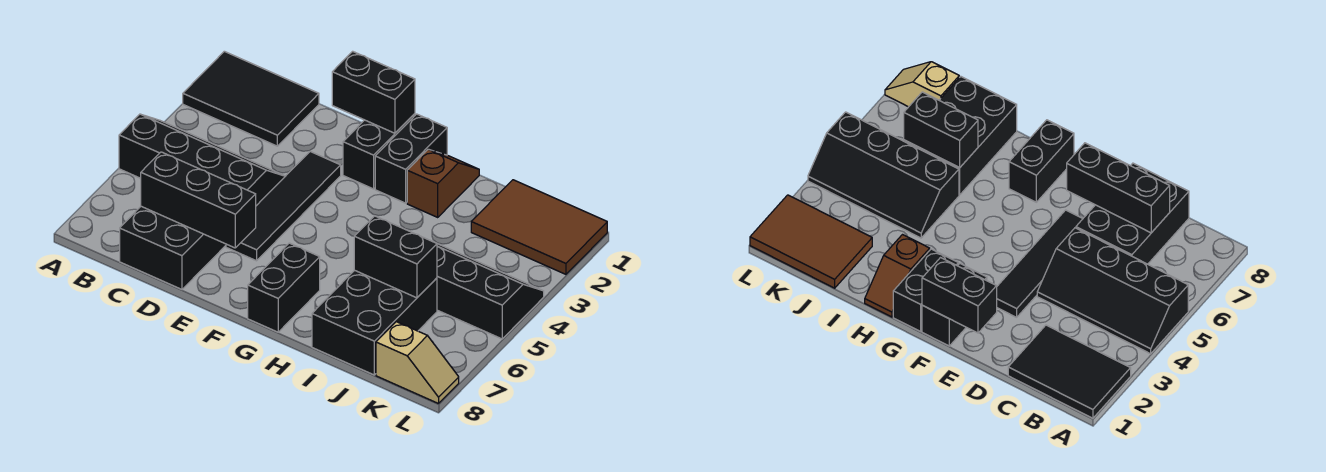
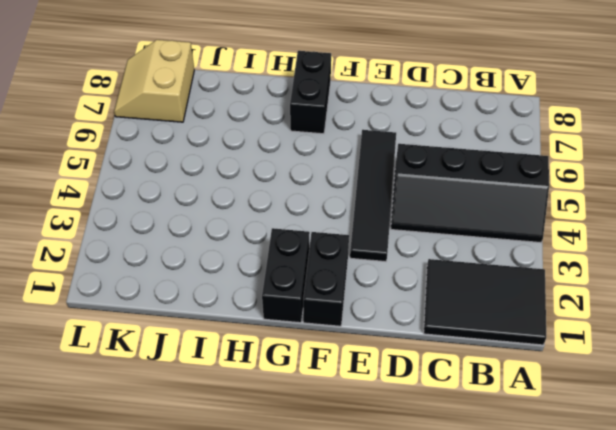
tan 2x2 slope [114,40,194,122] -> tan 1x2 slope [376,322,459,404]
none -> black 2x3 brick [120,206,226,289]
none -> brown 1x2 slope [407,149,479,217]
none -> black 2x4 slope [437,244,544,339]

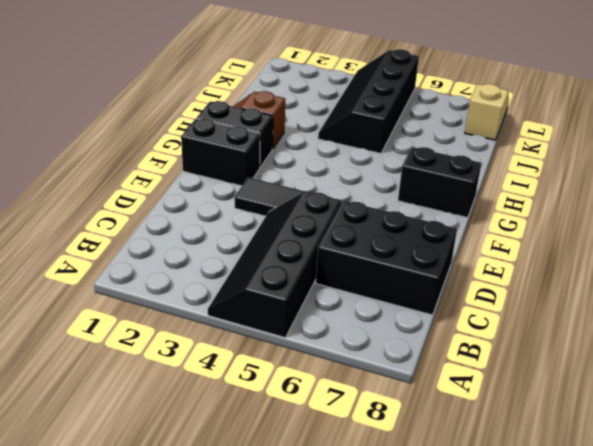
none -> black 2x3 tile [183,51,319,146]
none -> black 2x3 brick [312,270,437,375]
none -> brown 2x3 tile [471,180,607,274]

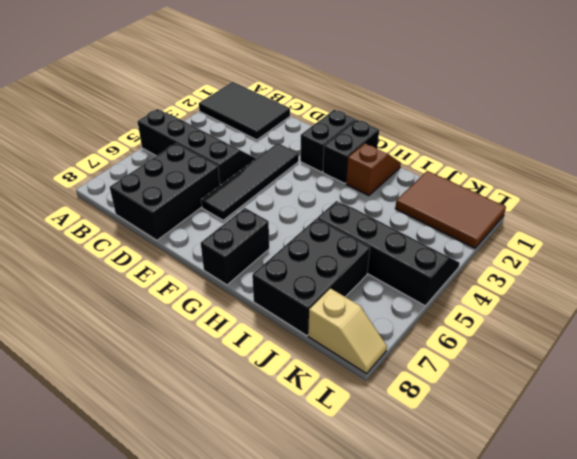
none -> black 1x3 brick [141,152,256,248]
none -> black 1x2 brick [332,51,415,133]
none -> black 1x2 brick [354,216,437,298]

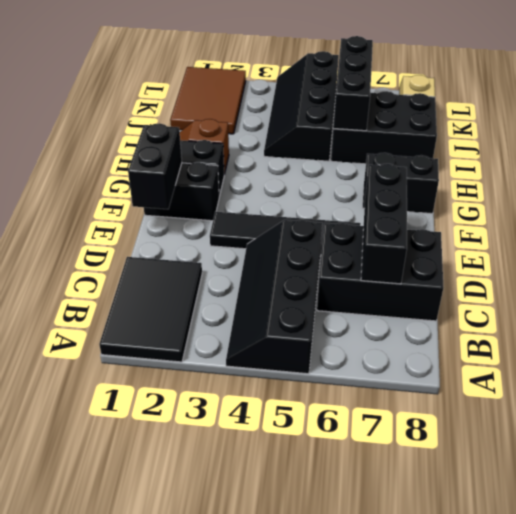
black 1x3 brick [333,36,373,131] -> black 1x2 brick [354,216,437,298]

